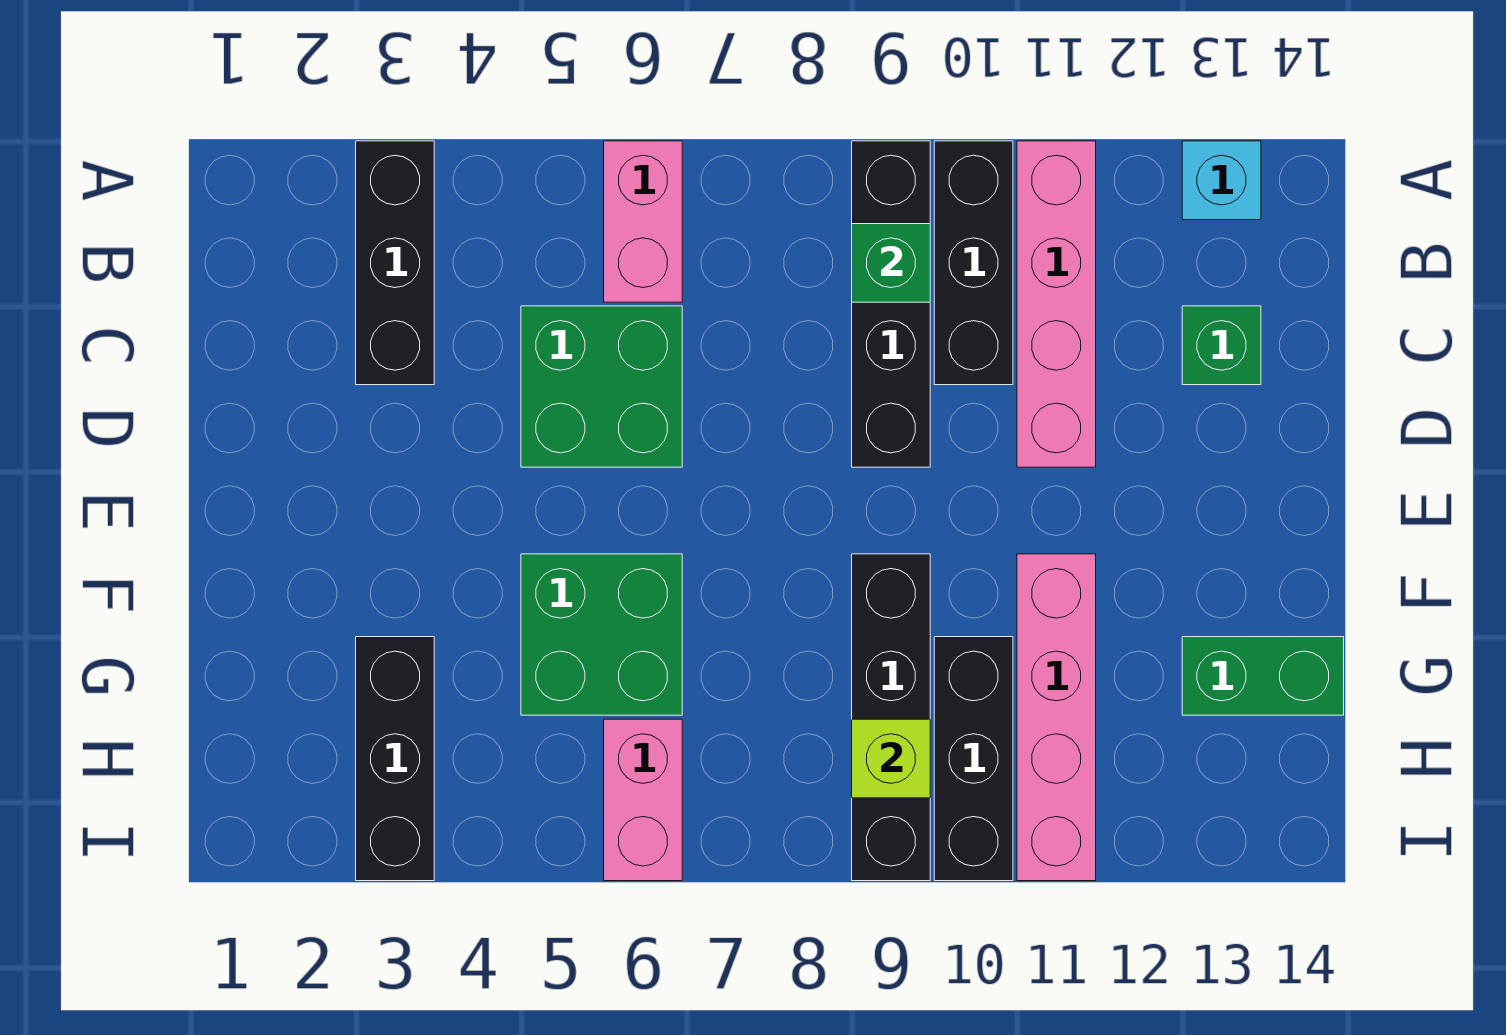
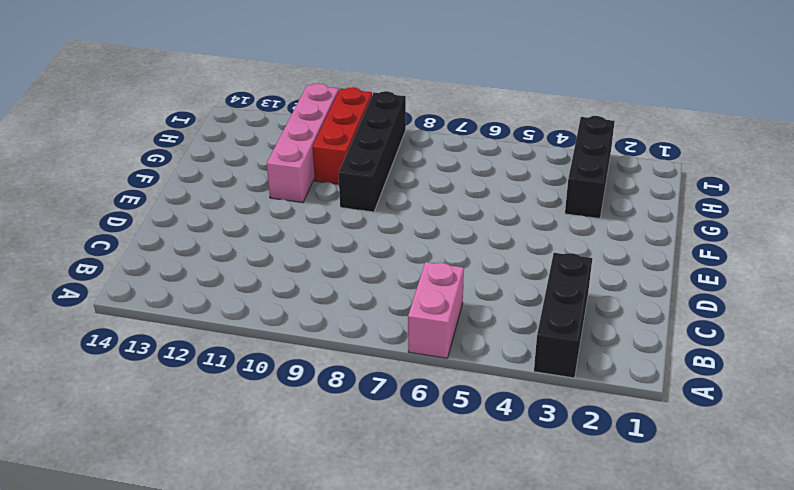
red 1x3 brick [313,87,372,184] -> black 1x3 brick [934,637,1013,881]
none -> black 1x4 brick [852,141,930,467]
none -> black 1x3 brick [934,141,1013,385]
none -> pink 1x4 brick [1017,141,1096,467]

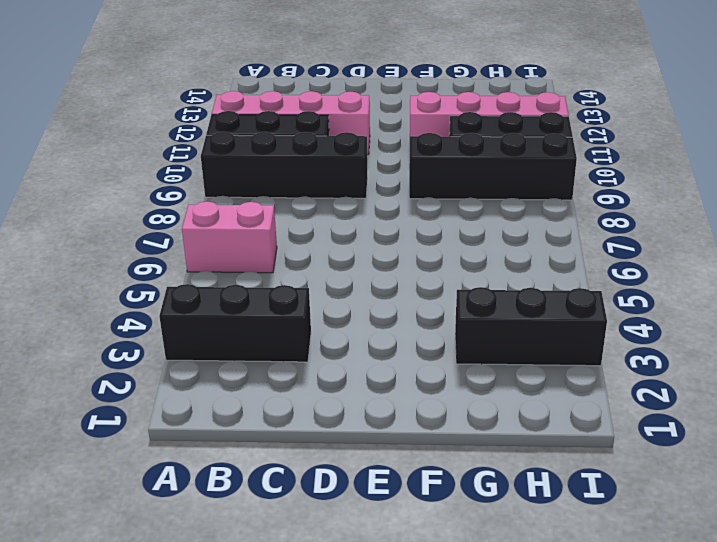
none -> cyan 1x1 brick [1182,141,1261,220]
none -> green 2x2 brick [521,306,682,467]
none -> green 1x1 brick [1182,306,1261,385]

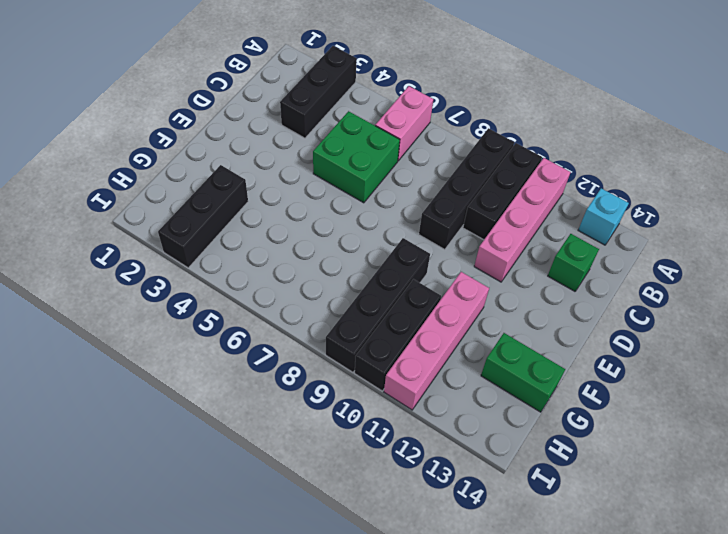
none -> green 2x2 brick [521,554,682,715]
none -> pink 1x2 brick [604,719,682,881]
none -> green 1x1 brick [852,224,930,302]

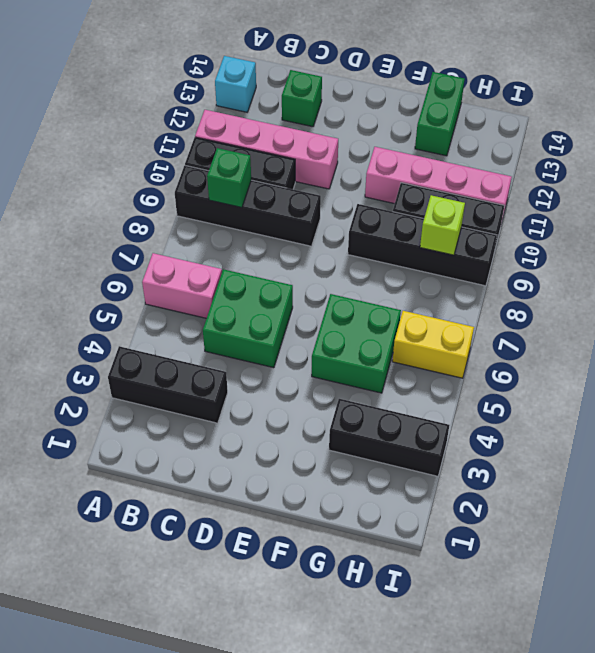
yellow 1x2 brick [392,311,474,378] -> pink 1x2 brick [604,719,682,881]

